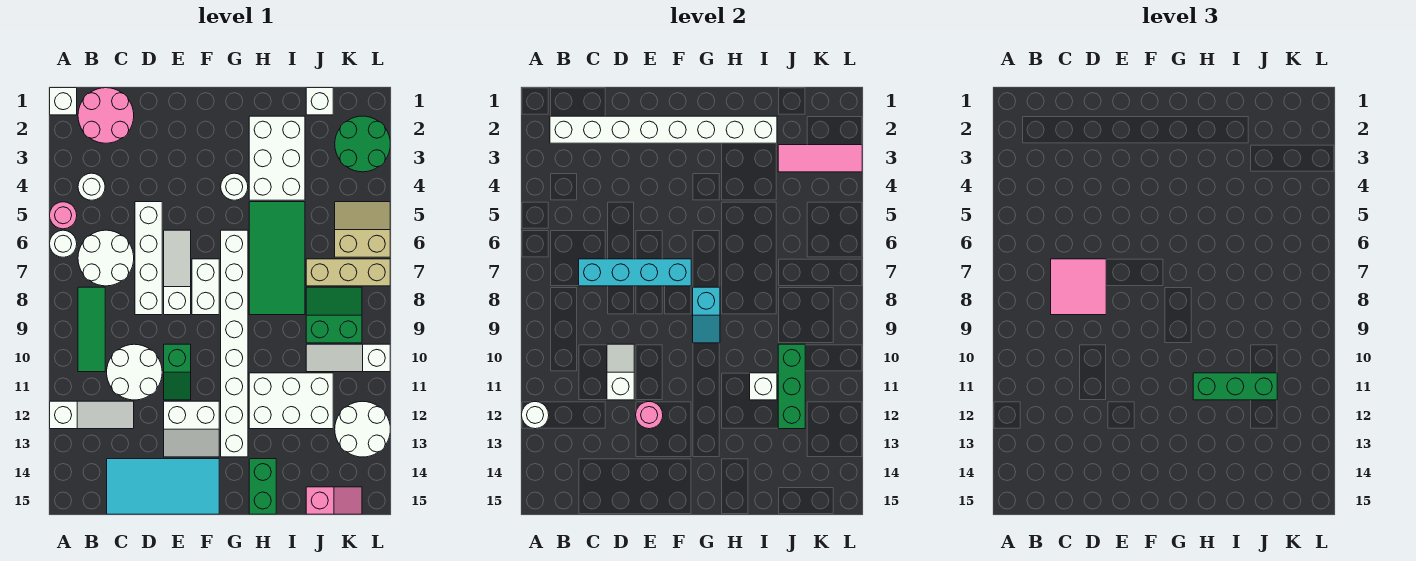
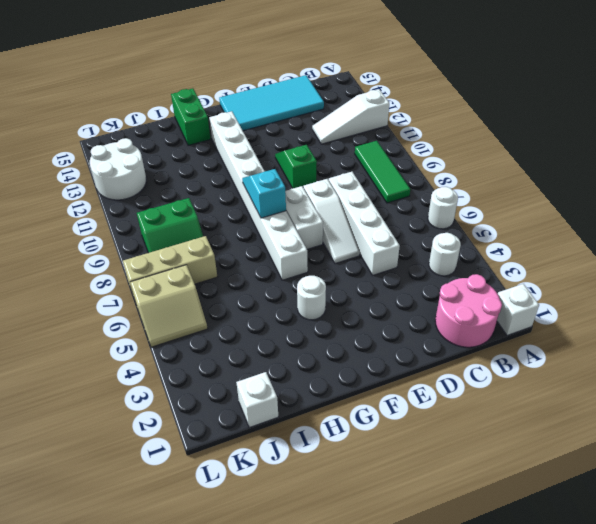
none -> pink 1x1 round brick [50,202,77,229]
none -> white 2x2 round brick [78,230,134,286]
none -> white 2x2 round brick [107,344,162,400]
none -> white 2x2 slope [164,401,219,457]

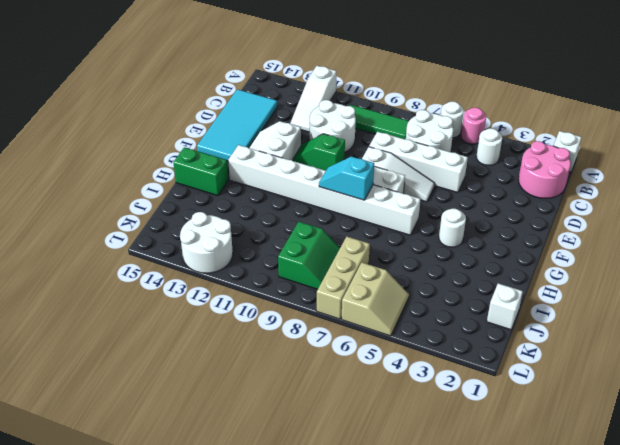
none -> white 2x3 brick [249,116,305,200]
none -> green 2x4 tile [249,202,305,315]
none -> white 2x3 brick [249,373,333,429]
none -> white 1x3 slope [306,344,390,372]

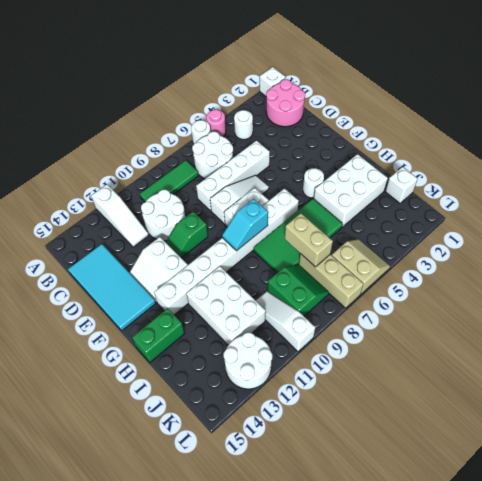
tan 1x2 brick [285,213,333,267] -> none
none -> pink 1x2 slope [306,487,362,514]
none -> green 2x2 round brick [335,116,390,172]
none -> white 1x1 round brick [522,402,549,429]
none -> white 1x8 brick [550,116,777,143]

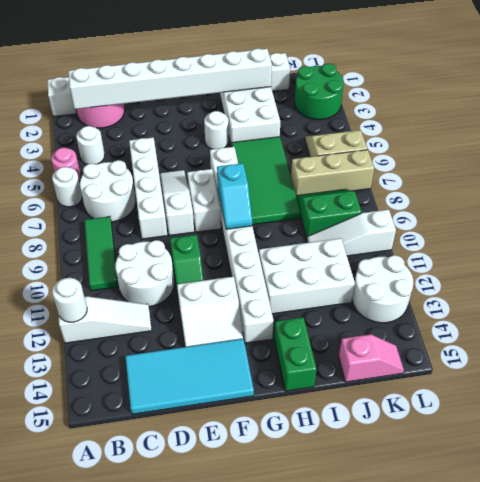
none -> cyan 1x4 brick [579,259,691,286]
none -> white 1x2 slope [607,344,634,400]
none -> pink 1x1 round brick [636,402,663,429]
none -> white 1x1 brick [750,373,777,400]

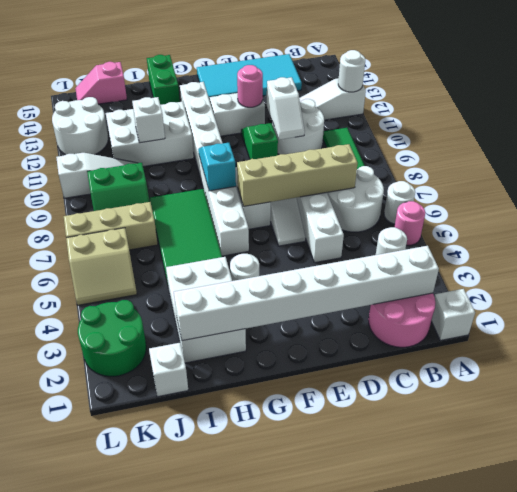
tan 1x4 brick [237,144,358,206] -> cyan 1x4 brick [579,259,691,286]
none -> pink 1x3 tile [778,145,862,172]
none -> green 1x3 brick [778,344,805,429]
none -> pink 2x2 tile [1051,259,1106,315]
none -> green 1x3 brick [1193,373,1277,400]

